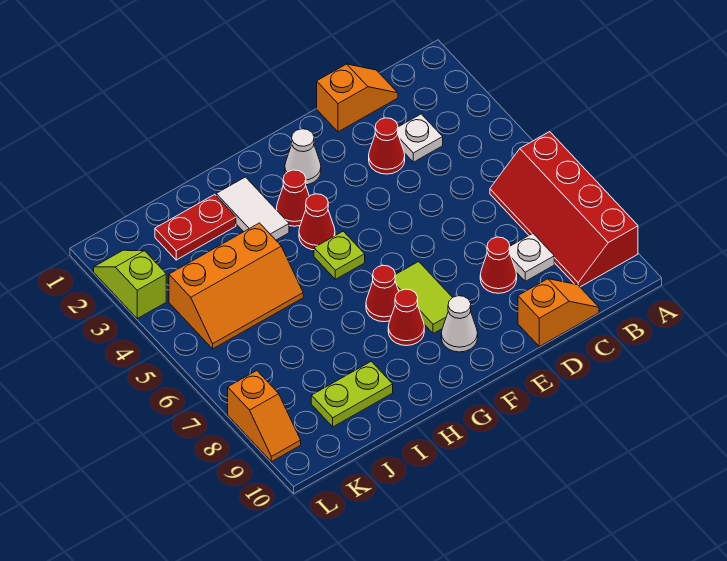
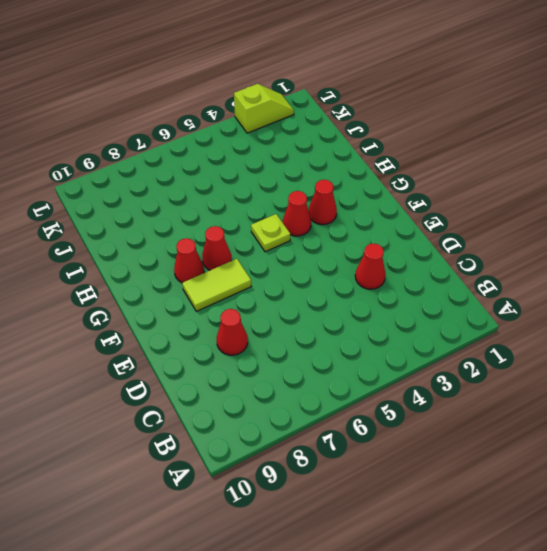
none -> red 2x4 slope [490,132,638,287]
none -> orange 1x2 slope [317,64,398,132]
none -> white 1x1 plate [398,114,443,162]

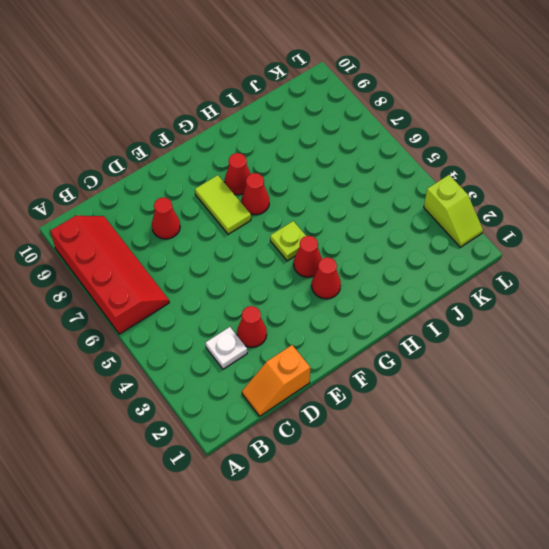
none -> white 1x1 plate [509,233,554,281]
none -> orange 1x2 slope [518,279,599,346]
none -> white 1x1 cone [285,129,321,185]

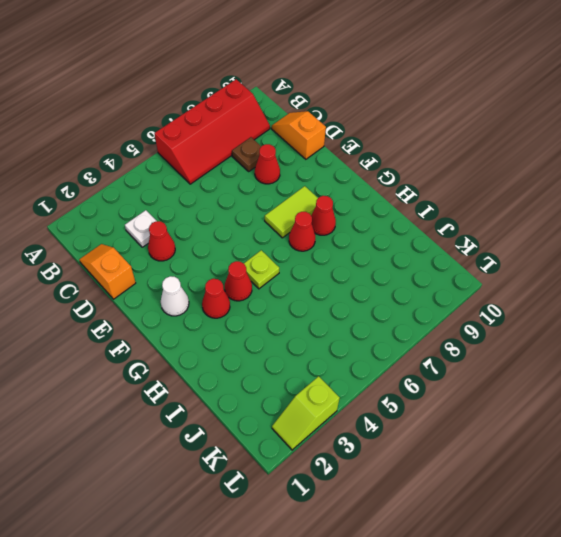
brown 1x1 plate [232,137,261,171] -> white 1x1 plate [509,233,554,281]
none -> white 1x1 cone [441,296,478,352]
none -> white 1x2 tile [216,177,289,240]
none -> red 1x2 plate [155,194,236,260]

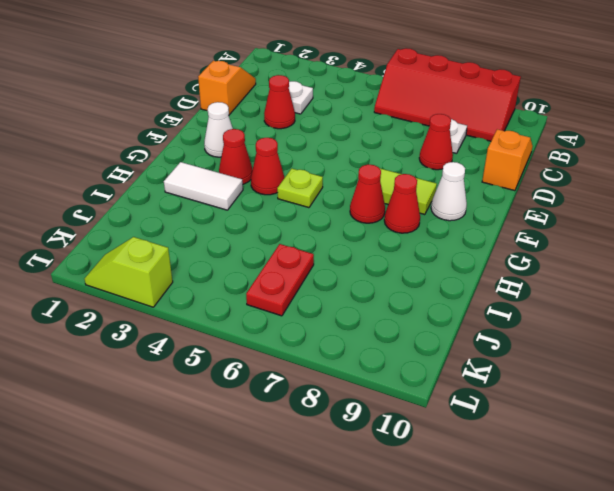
red 1x2 plate [246,244,314,316] -> red 1x2 plate moved to [155,194,236,260]
none -> orange 2x3 slope [169,223,303,349]
none -> lime 1x2 plate [311,361,393,427]
none -> orange 1x2 slope [228,371,301,462]

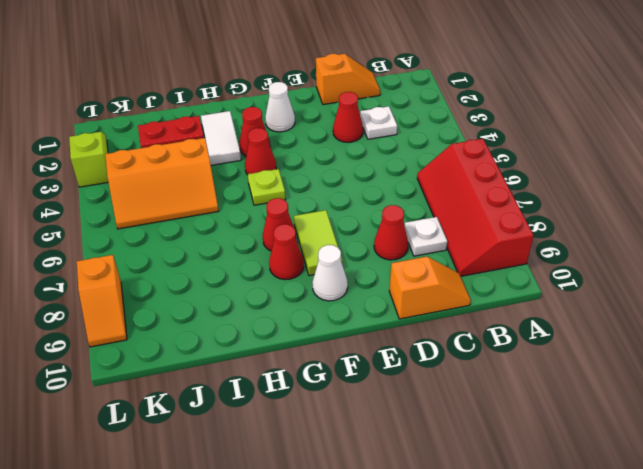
none -> lime 1x2 plate [311,361,393,427]

